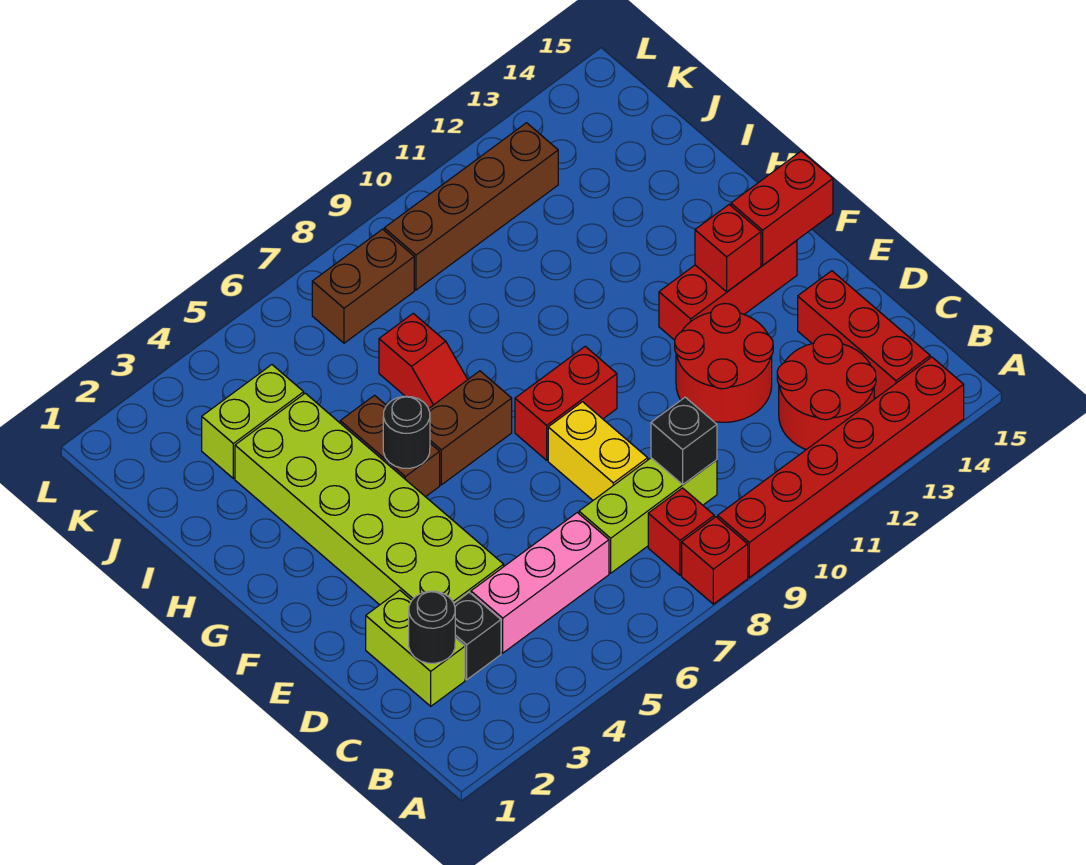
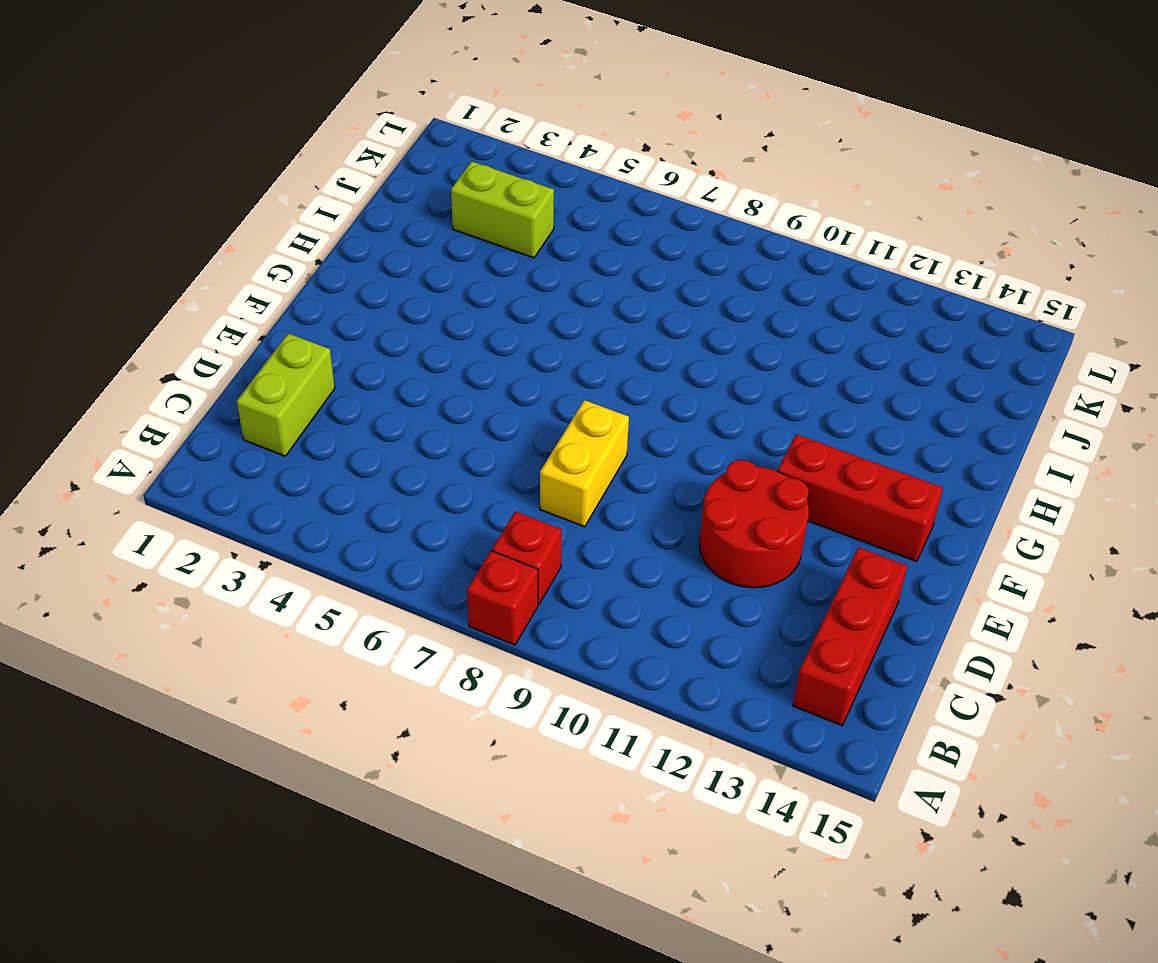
none -> red 1x6 brick [718,357,964,577]
none -> red 2x2 round brick [777,334,876,450]
none -> black 1x1 brick [454,592,501,680]

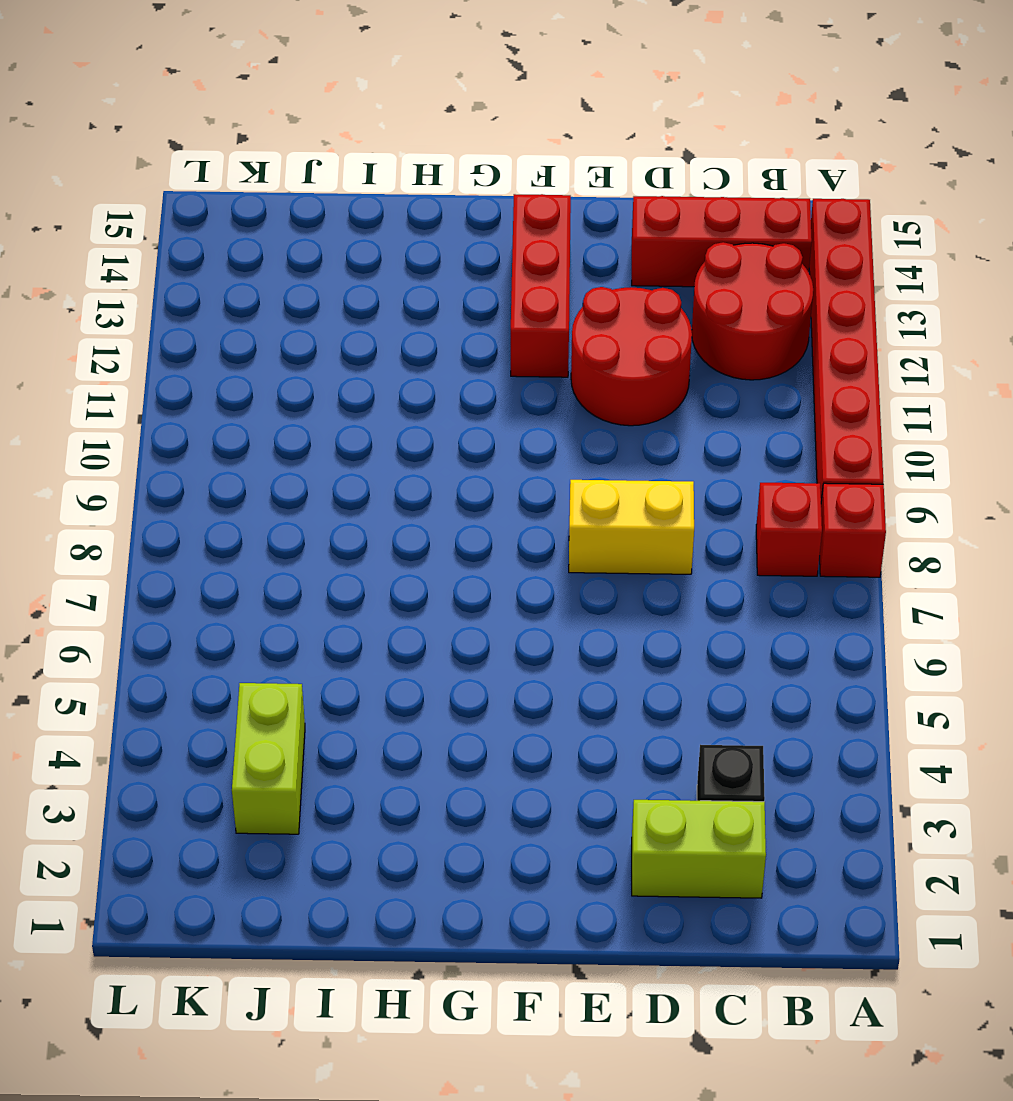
none -> pink 1x3 brick [471,513,609,653]
none -> lime 1x3 brick [579,458,717,573]
none -> lime 2x6 brick [235,393,504,605]

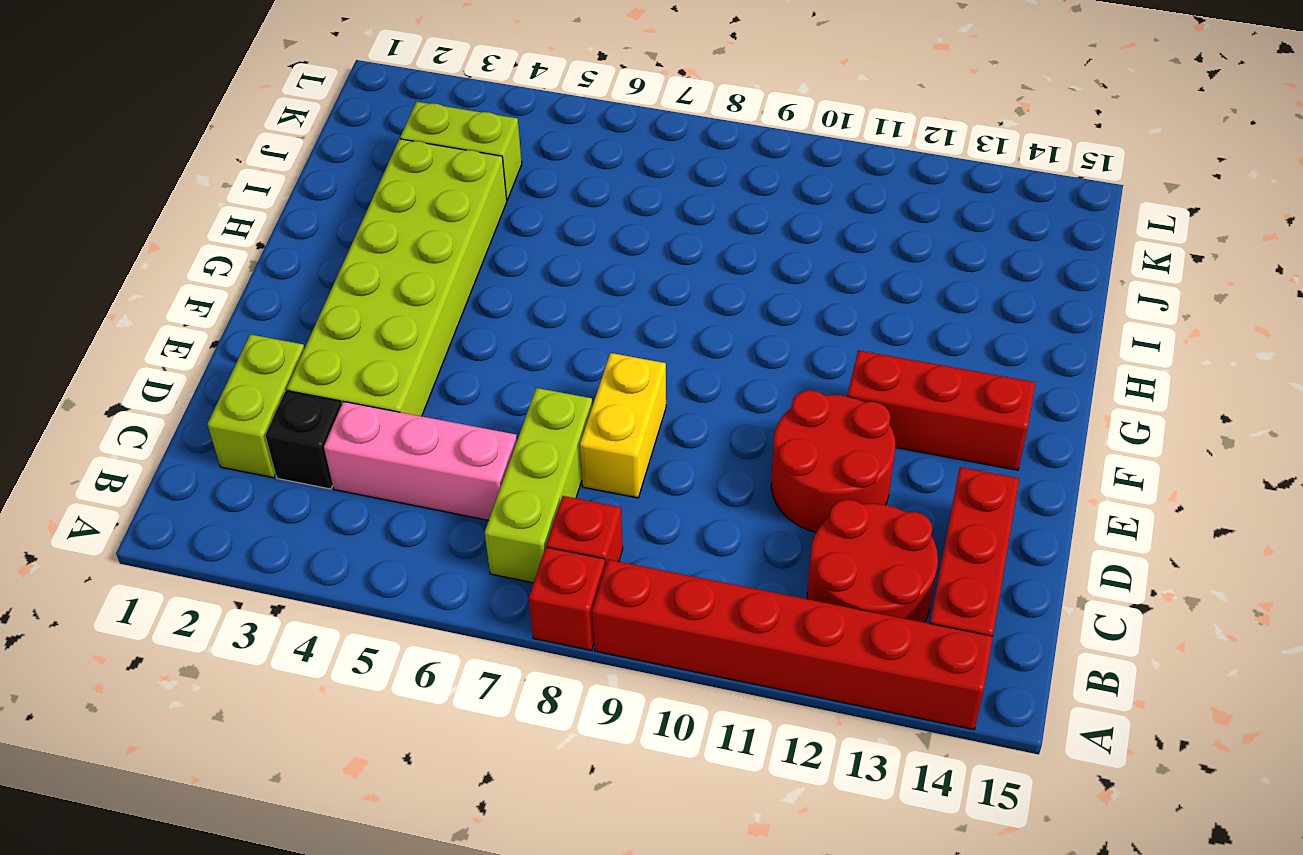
lime 1x3 brick [485,388,592,583] -> lime 1x3 brick turned to [579,458,717,573]
none -> red 1x2 brick [515,346,617,460]
none -> brown 1x2 brick [340,395,440,497]
none -> brown 1x2 brick [429,371,512,485]

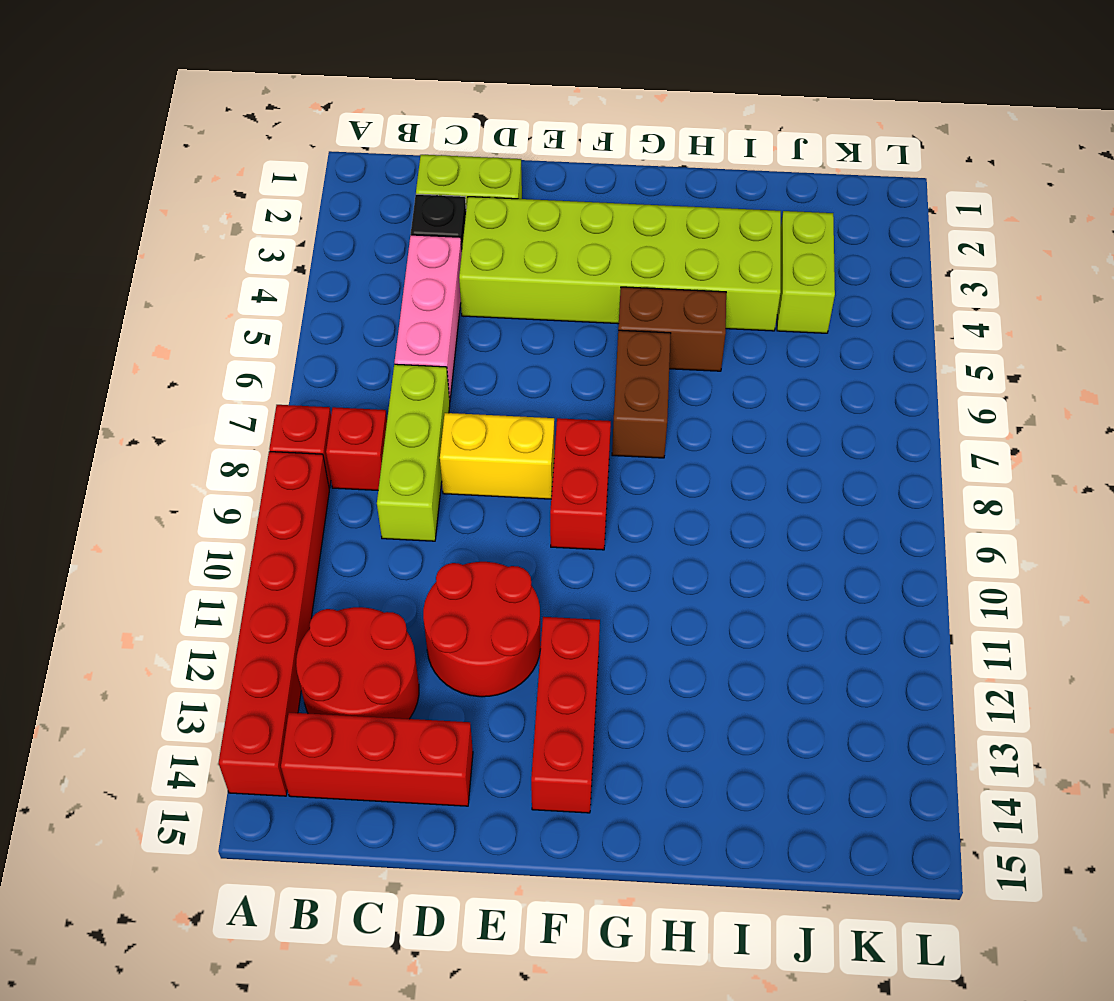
none -> red 1x2 slope [379,313,468,409]
none -> brown 1x2 brick [312,229,414,343]
none -> brown 1x4 brick [384,123,558,290]

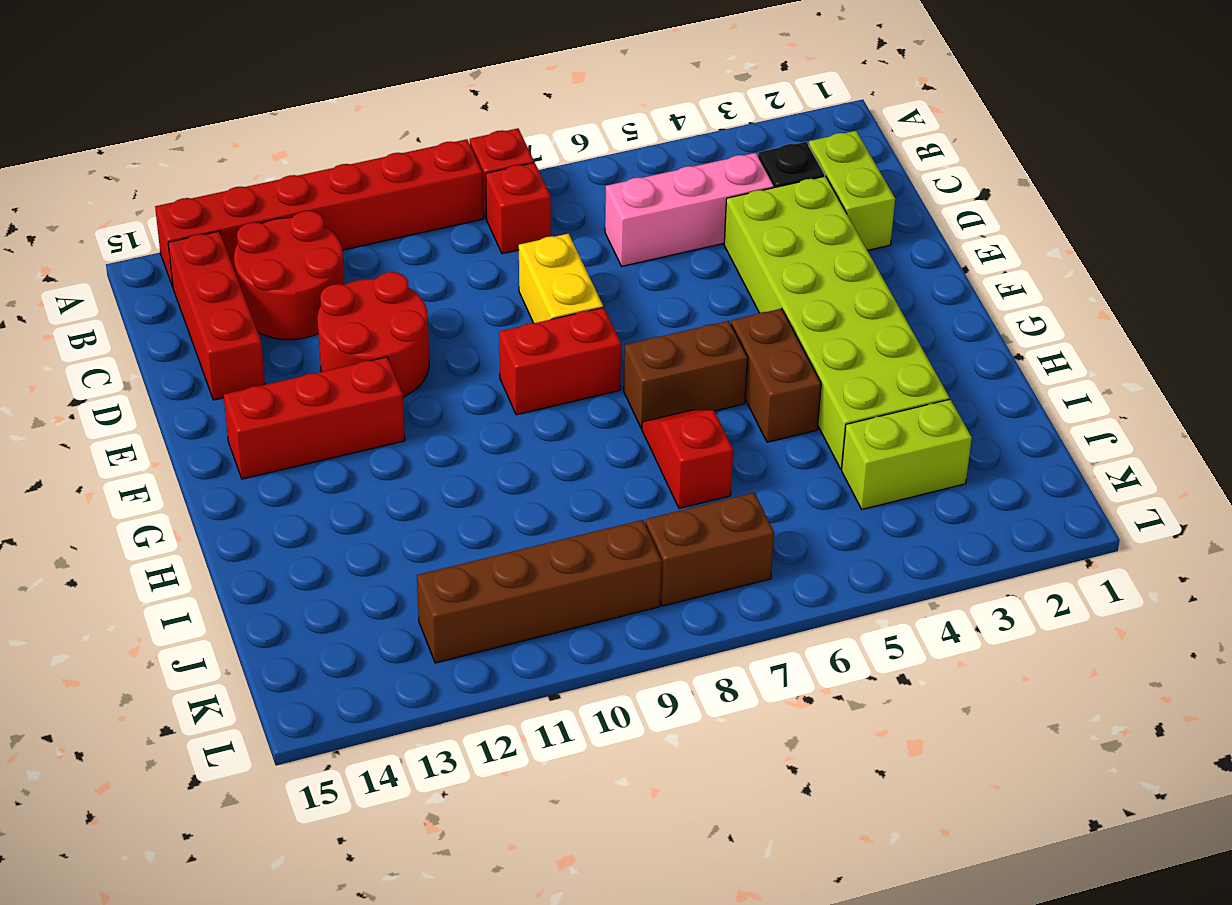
none -> lime 1x3 brick [579,458,717,573]
none -> black 1x1 round brick [409,591,455,663]
none -> black 1x1 brick [651,397,717,484]

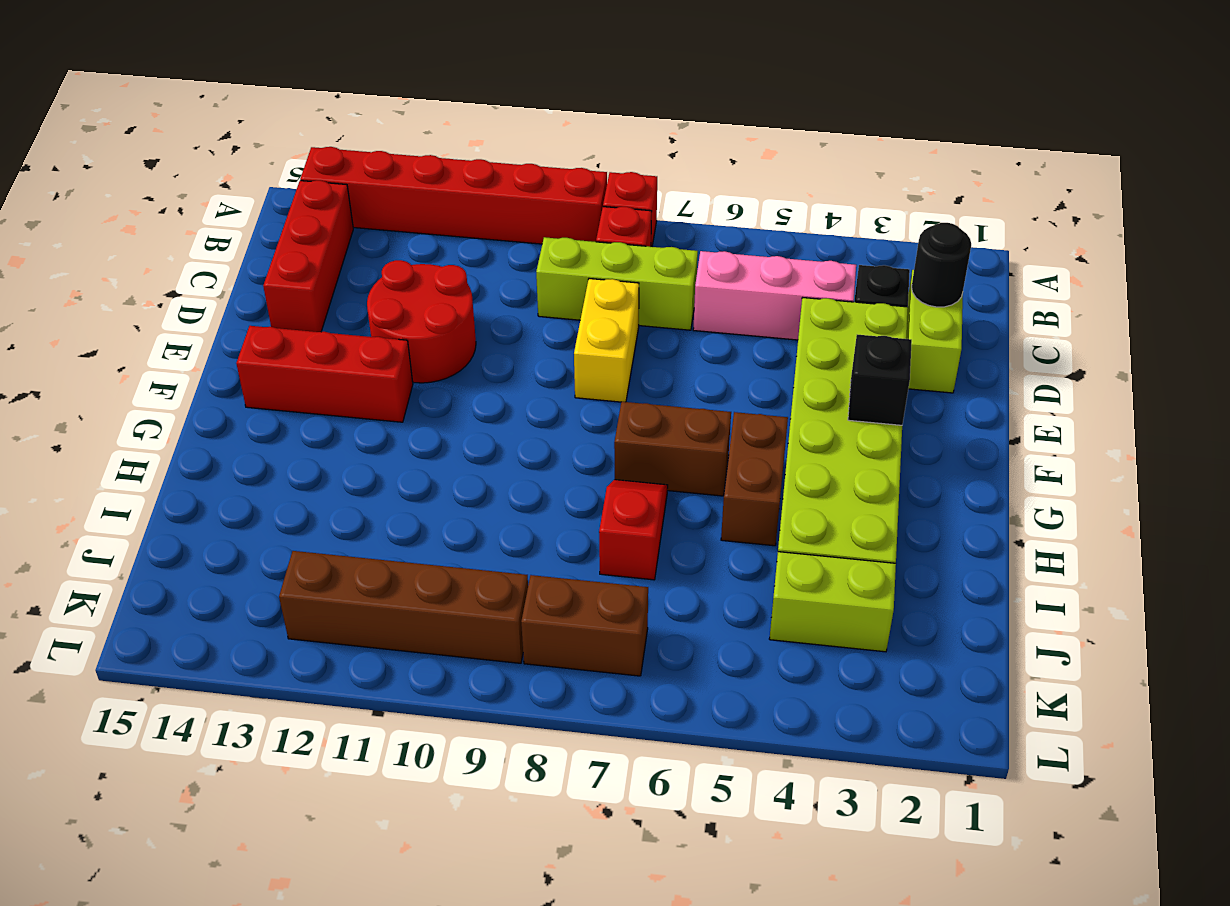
black 1x1 brick [848,335,912,425] -> black 1x1 brick moved to [651,397,717,484]
none -> red 2x2 round brick [777,334,876,450]
none -> red 1x2 brick [515,346,617,460]
none -> red 1x1 brick [695,205,761,292]

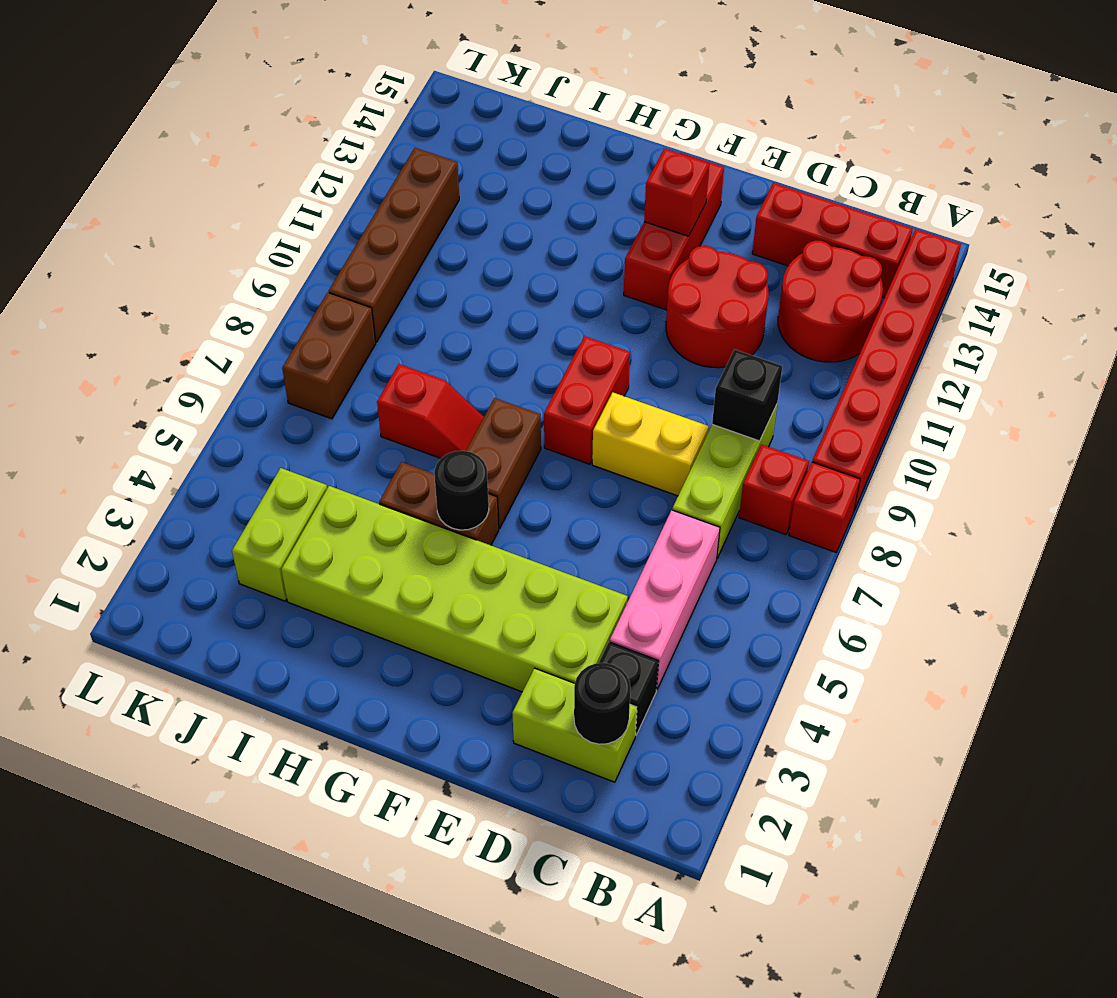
none -> red 1x2 brick [731,151,833,265]

